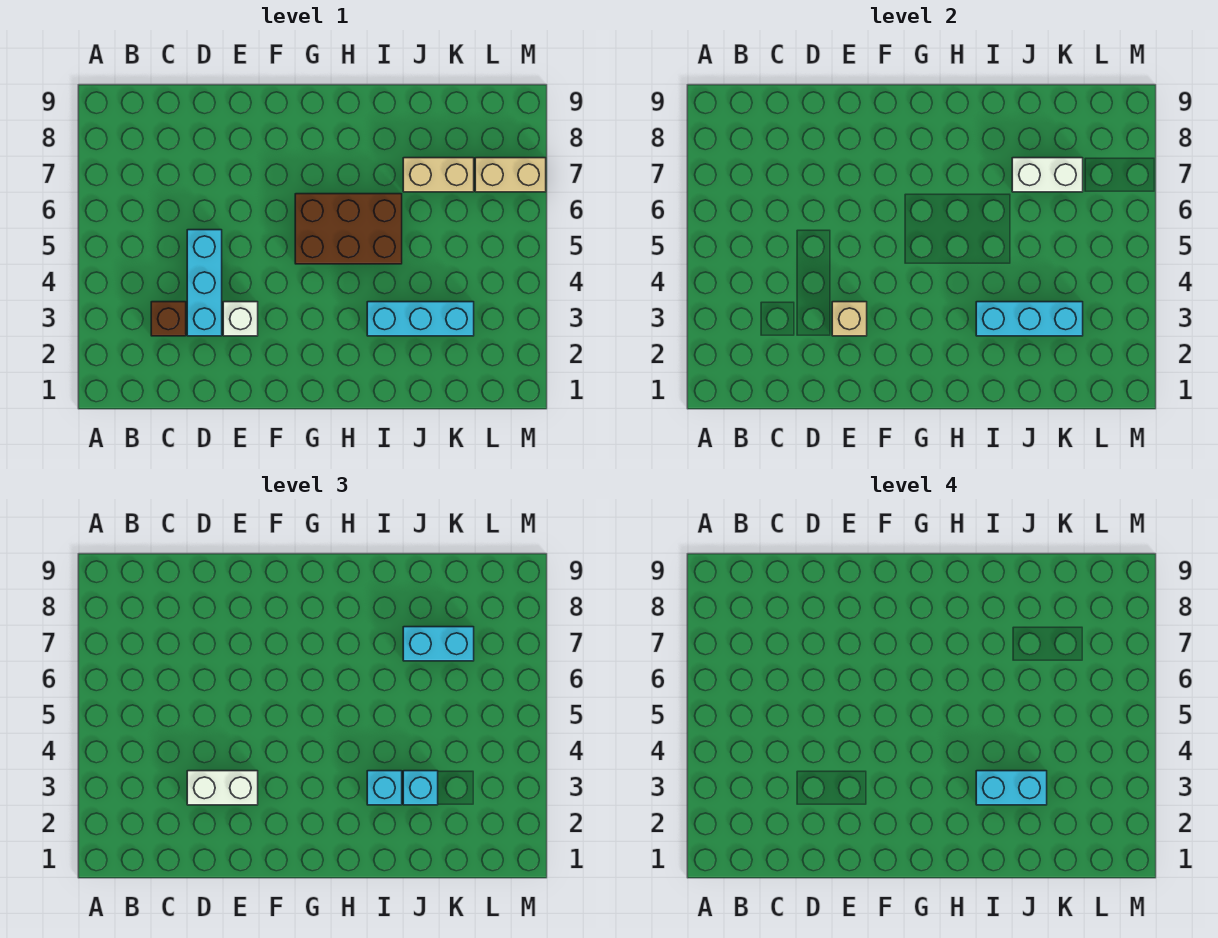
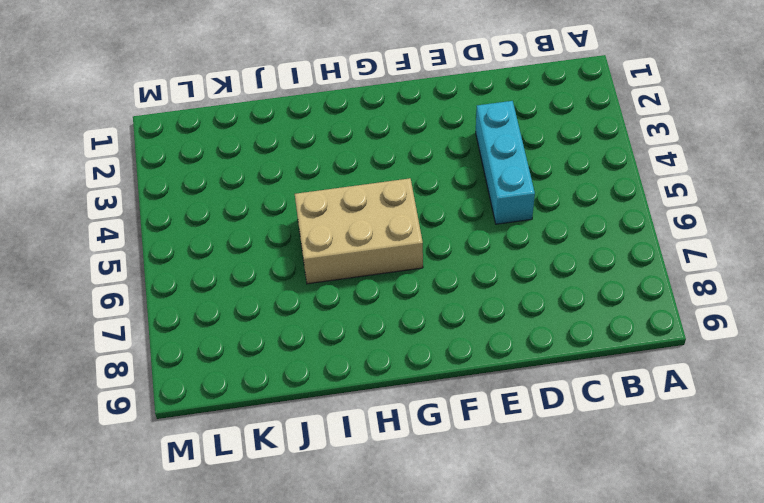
tan 2x3 brick [295,178,423,284] -> brown 2x3 brick [295,194,402,264]
none -> brown 1x1 brick [151,302,186,336]
none -> white 1x1 brick [223,302,258,336]
none -> cyan 1x3 brick [367,302,474,336]

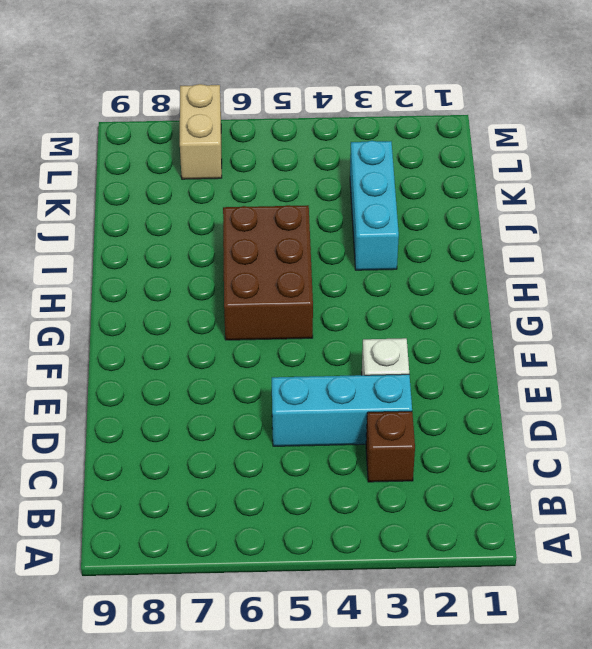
none -> tan 1x2 brick [403,158,474,192]
none -> tan 1x1 brick [832,302,867,336]
none -> cyan 1x3 brick [976,302,1083,336]

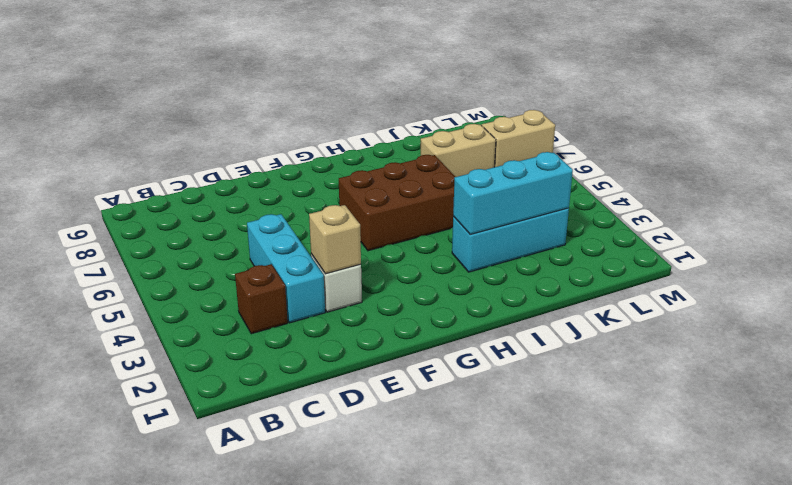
none -> white 1x2 brick [1012,158,1083,192]
none -> white 1x2 brick [187,771,258,805]
none -> cyan 1x1 brick [367,771,402,805]

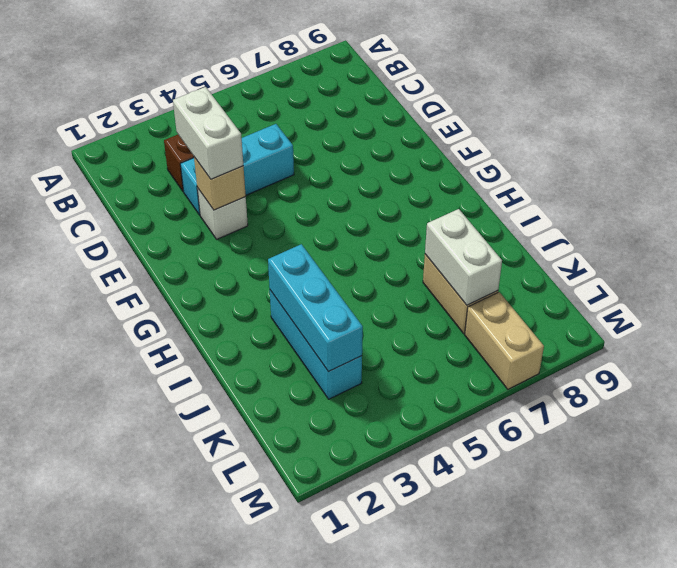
none -> brown 2x3 brick [295,194,402,264]
none -> cyan 1x1 brick [367,771,402,805]
none -> cyan 1x1 brick [403,771,438,805]

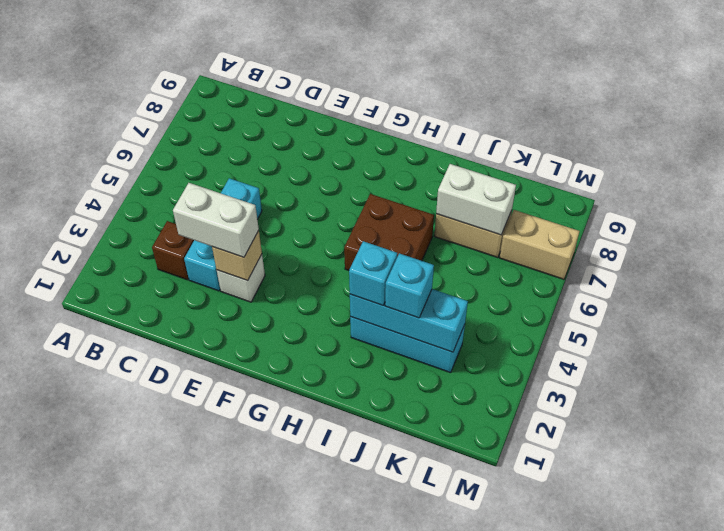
brown 2x2 brick [344,194,434,270] -> brown 2x3 brick [295,194,402,264]
none -> cyan 1x2 brick [403,627,474,661]
none -> cyan 1x2 brick [976,771,1047,805]

